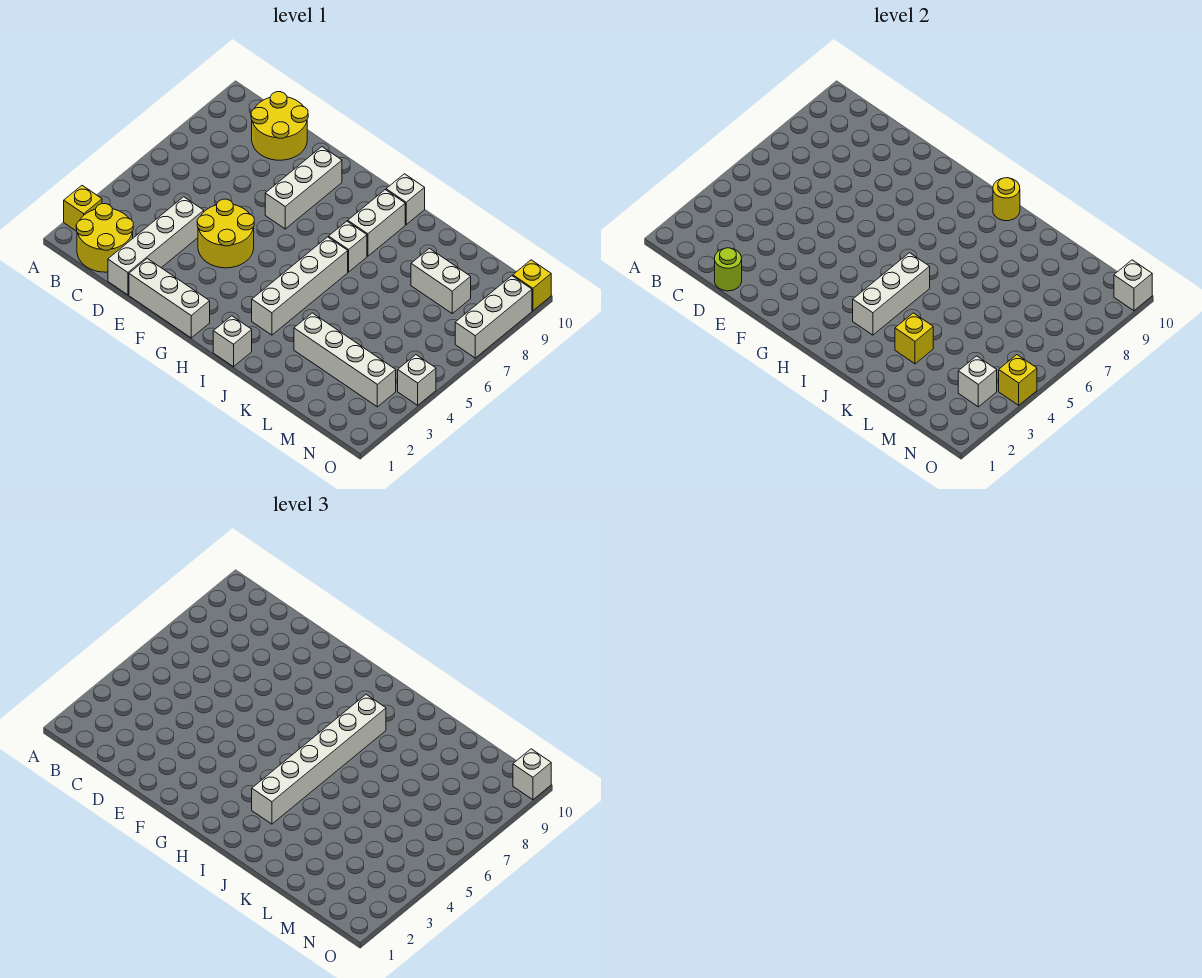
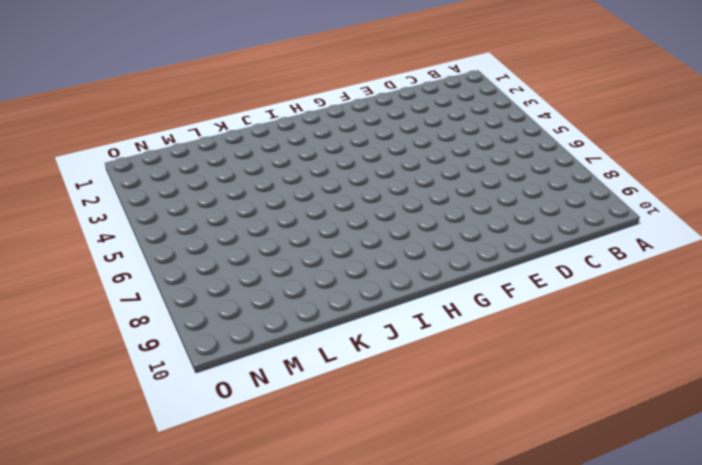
none -> yellow 1x1 brick [64,186,102,231]
none -> yellow 2x2 round brick [76,204,133,272]
none -> yellow 2x2 round brick [251,92,308,160]

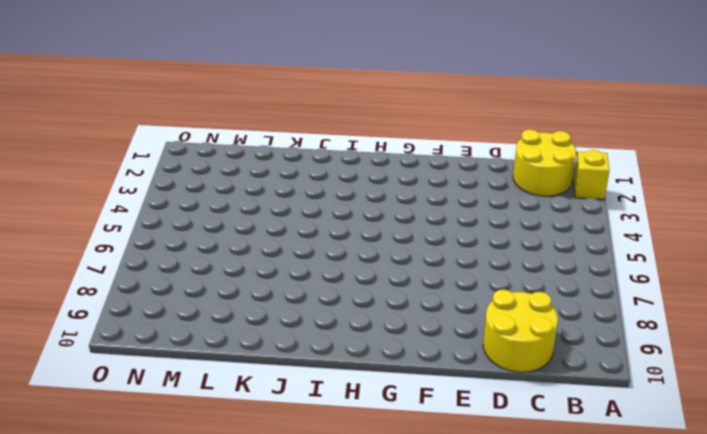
none -> white 1x4 brick [108,197,204,295]
none -> white 1x3 brick [129,258,210,338]
none -> yellow 2x2 round brick [197,199,254,268]

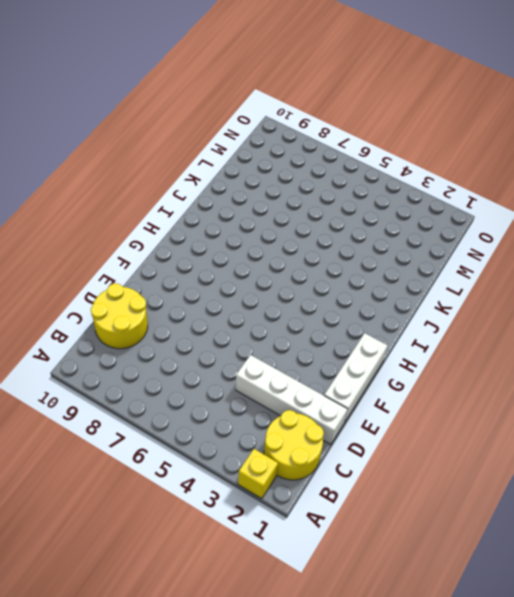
none -> yellow 2x2 round brick [197,199,254,268]
none -> white 1x3 brick [265,147,342,229]
none -> white 1x1 brick [213,316,252,367]

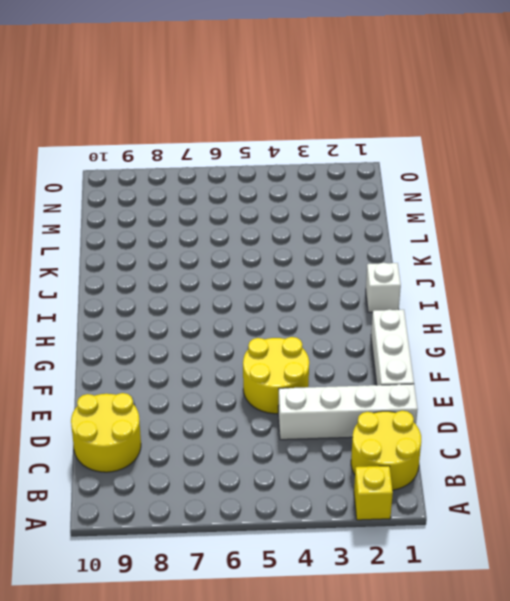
none -> white 1x3 brick [265,147,342,229]
none -> white 1x4 brick [252,237,348,335]
none -> white 1x1 brick [329,221,367,272]

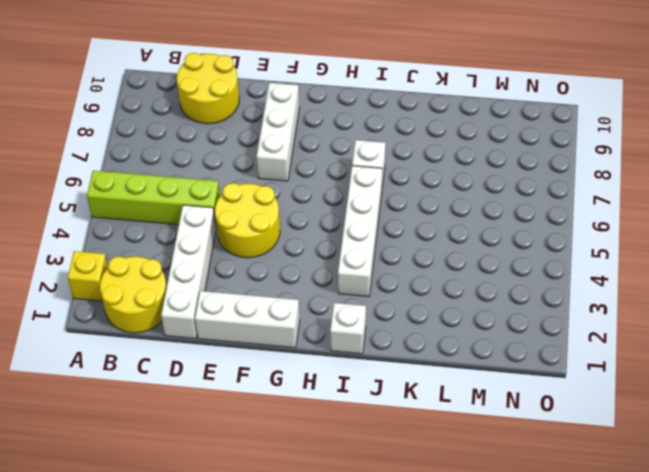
lime 1x4 brick [87,171,220,225] -> none
none -> white 1x2 brick [348,190,405,256]
none -> white 1x1 brick [386,174,425,225]
none -> white 1x4 brick [294,313,396,407]

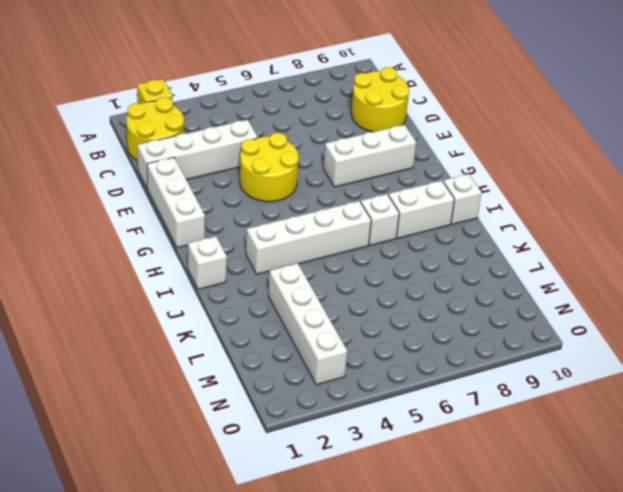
none -> white 1x2 brick [411,248,471,313]
none -> white 1x1 brick [398,355,436,405]
none -> white 1x3 brick [455,276,532,358]

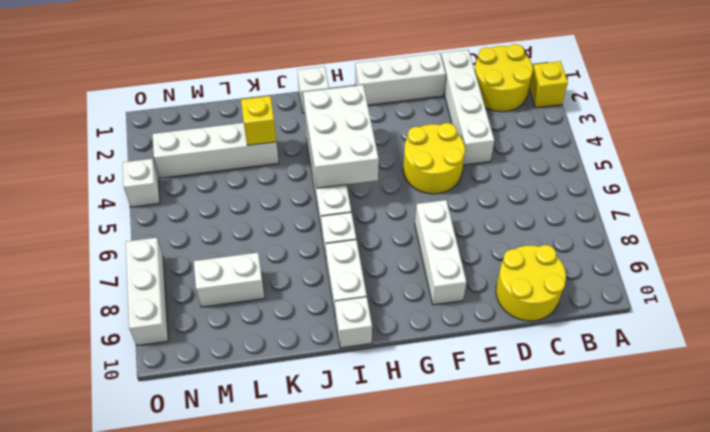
white 2x3 brick [303,85,379,188] -> white 1x3 brick [853,253,930,335]
none -> yellow 1x1 brick [513,260,551,311]
none -> lime 1x1 round brick [715,248,742,291]
none -> yellow 1x1 round brick [993,178,1020,221]

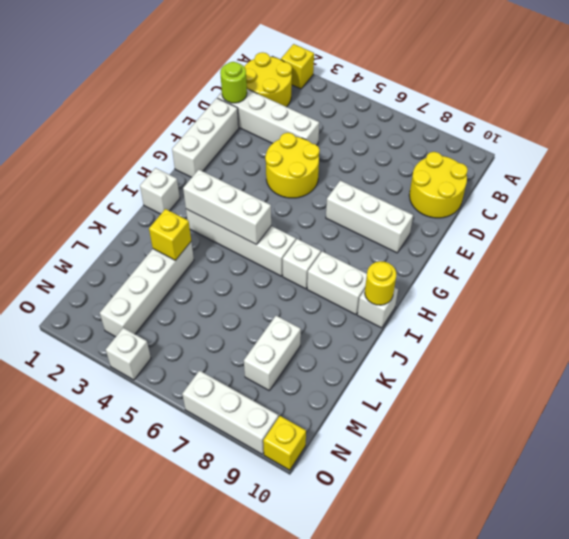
none -> white 1x1 brick [958,356,997,407]
none -> yellow 1x1 brick [999,355,1037,405]
none -> white 1x1 brick [1114,260,1152,311]

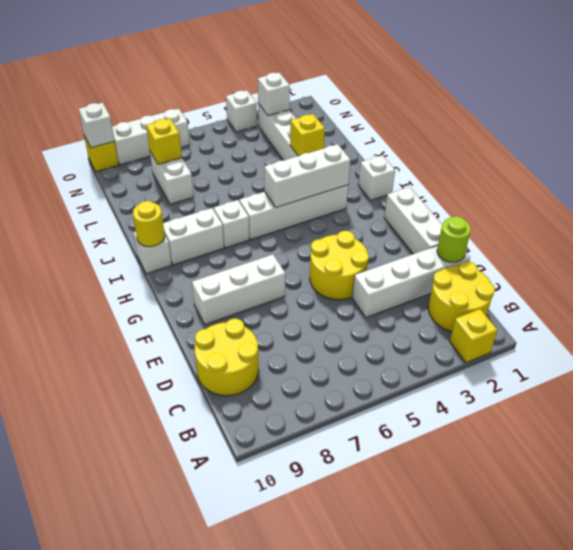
yellow 1x1 brick [146,118,182,164] -> yellow 1x1 brick moved to [999,355,1037,405]
none -> white 1x6 brick [252,695,386,824]
none -> white 1x1 brick [513,749,551,800]

